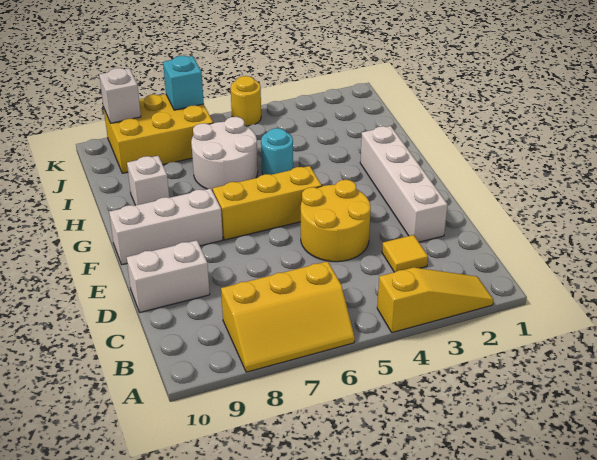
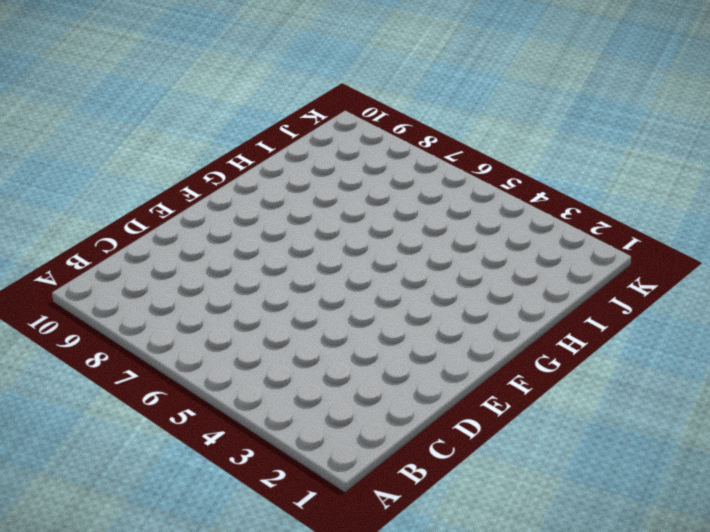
none -> yellow 1x3 slope [377,267,493,333]
none -> yellow 2x3 slope [221,261,355,372]
none -> yellow 1x1 tile [382,235,428,272]

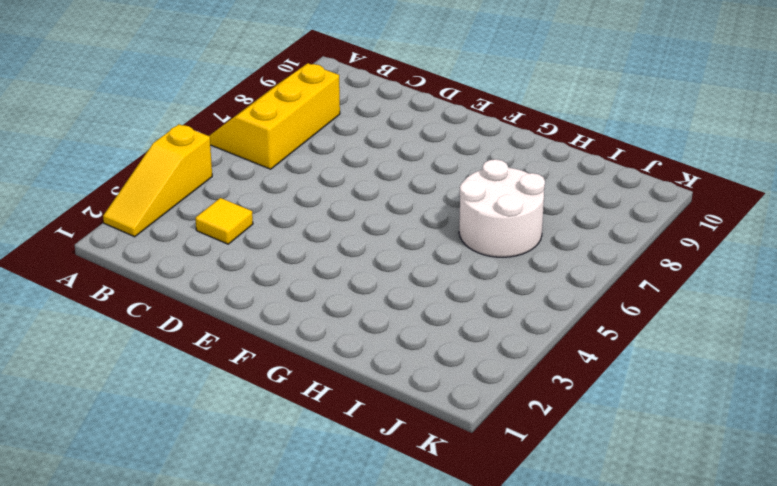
none -> white 1x4 brick [360,126,448,242]
none -> yellow 2x2 round brick [301,180,371,262]
none -> white 1x2 brick [127,240,210,312]

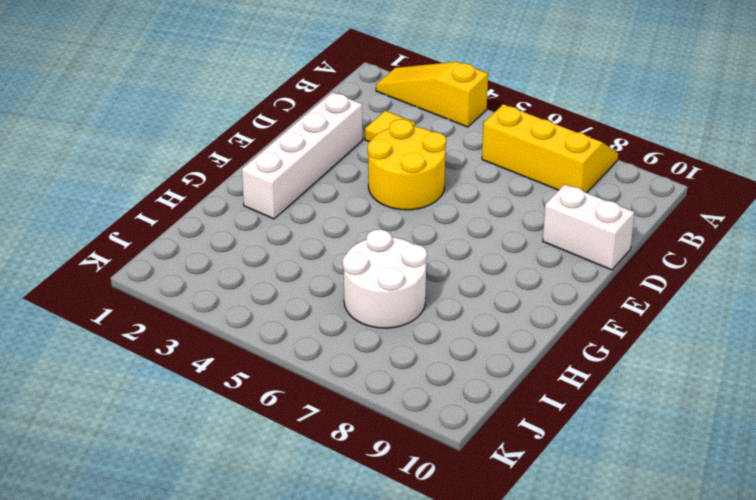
none -> yellow 1x3 brick [213,166,322,240]
none -> white 1x3 brick [109,188,223,265]
none -> cyan 1x1 round brick [261,128,293,175]

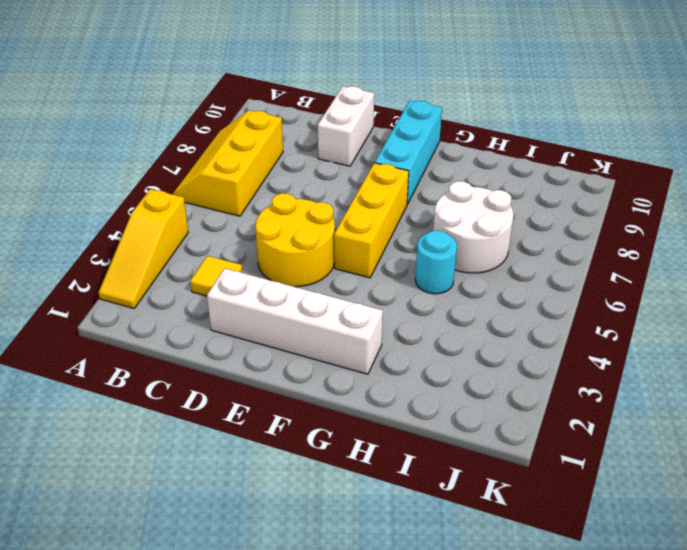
cyan 1x3 brick [375,101,442,204] -> white 1x3 brick [109,188,223,265]
none -> white 1x1 brick [127,156,169,205]
none -> yellow 2x3 brick [104,94,213,173]
none -> yellow 1x1 round brick [231,76,261,126]

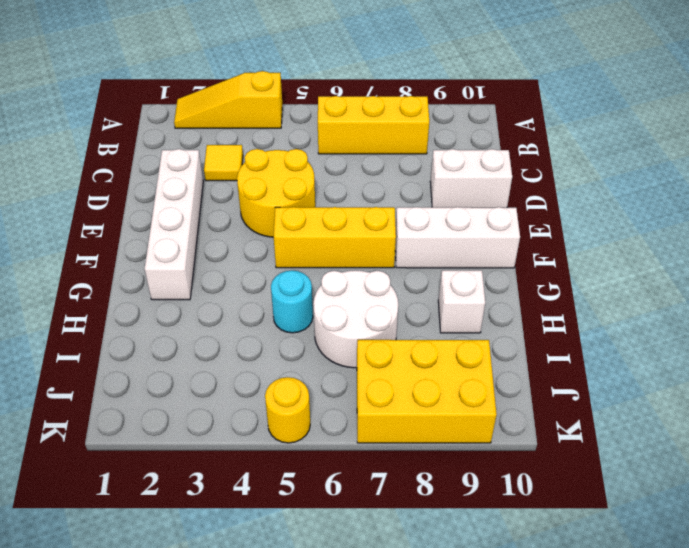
none -> cyan 1x1 brick [163,56,204,110]
none -> white 1x1 brick [99,68,141,123]

